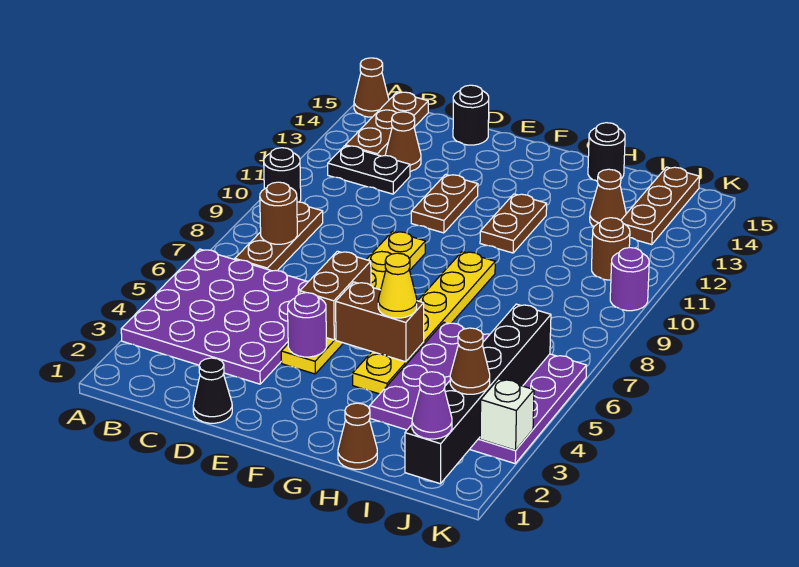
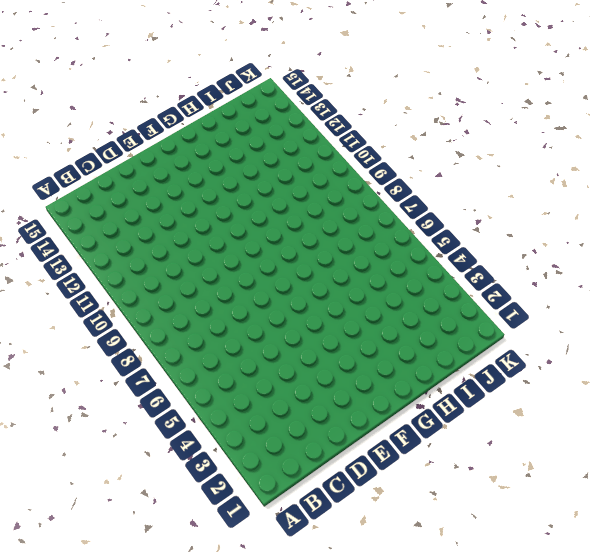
none -> purple 4x4 plate [121,249,309,384]
none -> black 1x1 round brick [264,148,301,202]
none -> brown 1x1 cone [354,58,389,117]

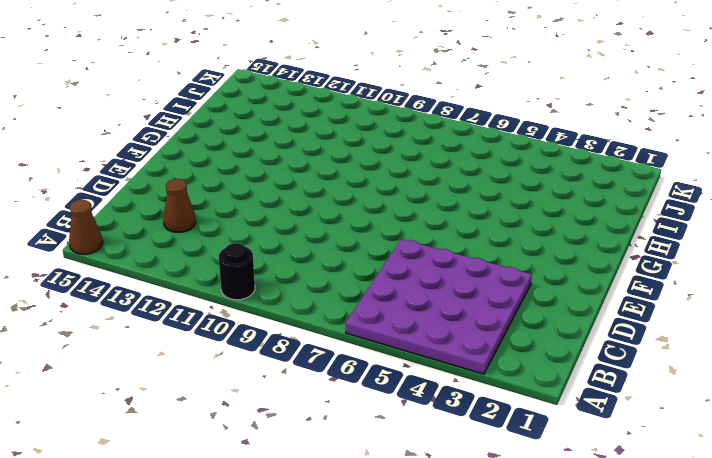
none -> brown 1x3 plate [235,202,323,271]
none -> black 1x2 plate [328,146,410,194]
none -> brown 1x3 plate [346,92,428,156]

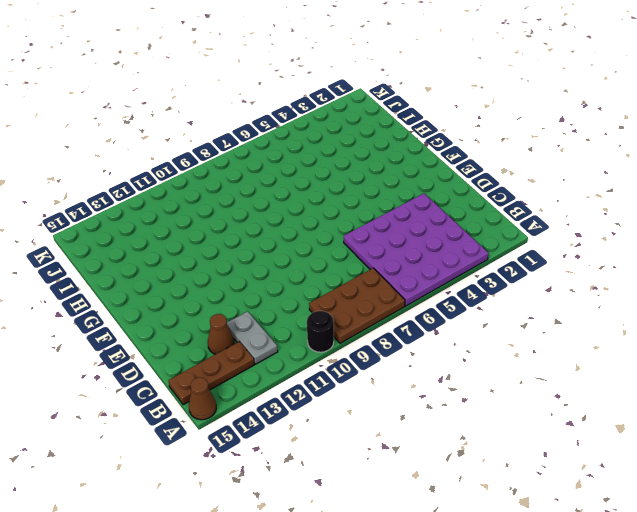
brown 2x3 plate [309,268,405,343] -> brown 1x3 plate [235,202,323,271]
grey 1x2 plate [227,311,278,364] -> black 1x2 plate [328,146,410,194]
none -> black 1x1 cone [193,358,232,423]
none -> black 1x1 round brick [453,85,489,145]
none -> yellow 1x6 plate [281,231,425,374]

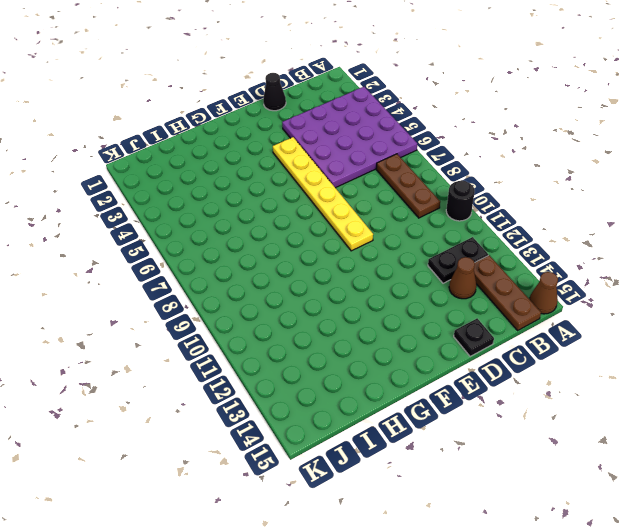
black 1x1 plate [454,318,494,357] -> black 1x1 round brick [453,85,489,145]
none -> brown 1x2 plate [411,174,478,233]
none -> yellow 1x6 plate [353,252,495,394]
none -> brown 1x2 plate [480,194,547,253]

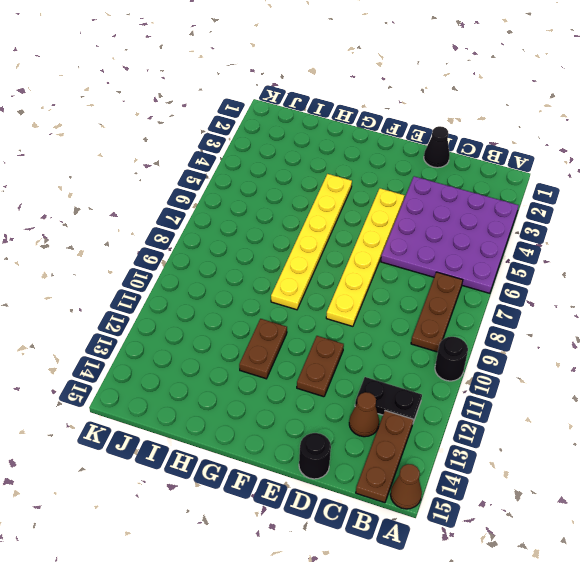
none -> brown 1x1 cone [338,403,377,469]
none -> purple 4x4 plate [370,322,587,463]
none -> black 1x1 round brick [588,123,625,181]

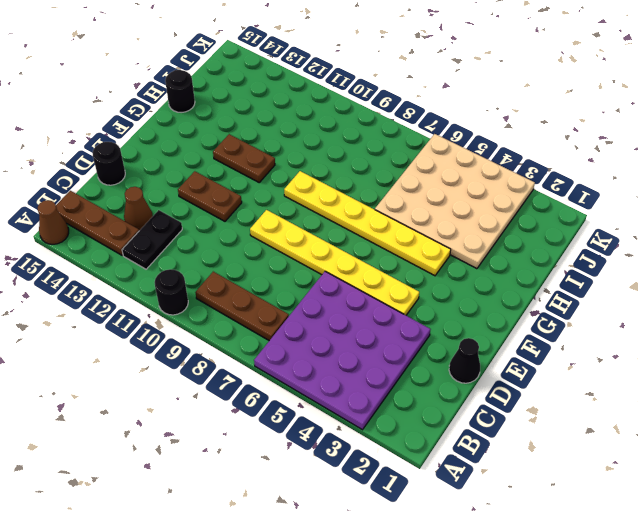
tan 4x4 plate [375,134,535,269] -> purple 4x4 plate [370,322,587,463]
none -> brown 1x1 cone [338,403,377,469]
none -> brown 1x1 cone [590,169,626,227]
none -> brown 1x1 round brick [592,218,630,280]

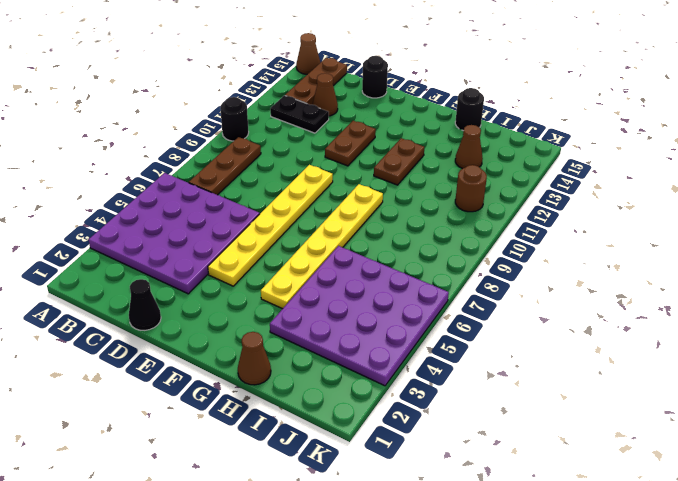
none -> brown 1x3 plate [621,167,699,245]
none -> purple 1x1 round brick [610,248,649,311]
none -> brown 1x1 round brick [260,182,297,244]

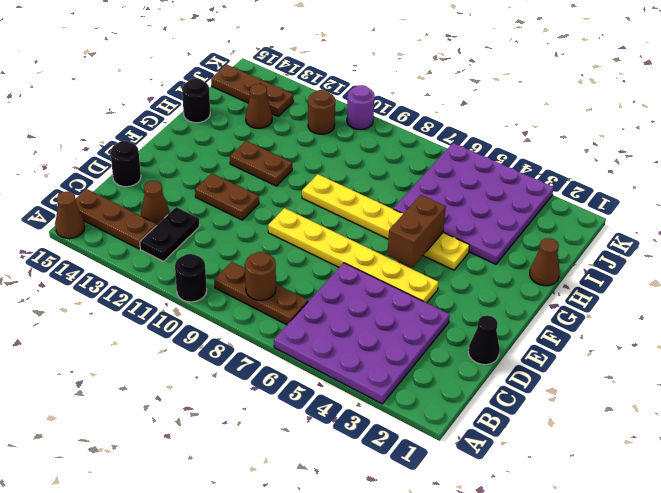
none -> purple 1x1 round brick [288,293,326,357]
none -> brown 1x2 brick [300,251,371,340]
none -> black 1x6 brick [405,304,551,484]

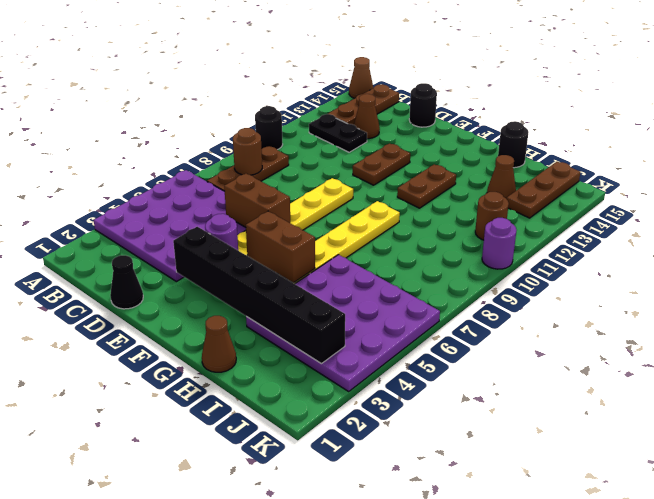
brown 1x2 brick [224,174,290,227] -> brown 1x2 brick turned to [300,251,371,340]
black 1x6 brick [173,227,345,364] -> black 1x6 brick turned to [405,304,551,484]
none -> white 1x1 brick [480,379,534,450]
none -> yellow 1x1 cone [378,253,417,318]
none -> purple 1x1 cone [412,372,452,439]

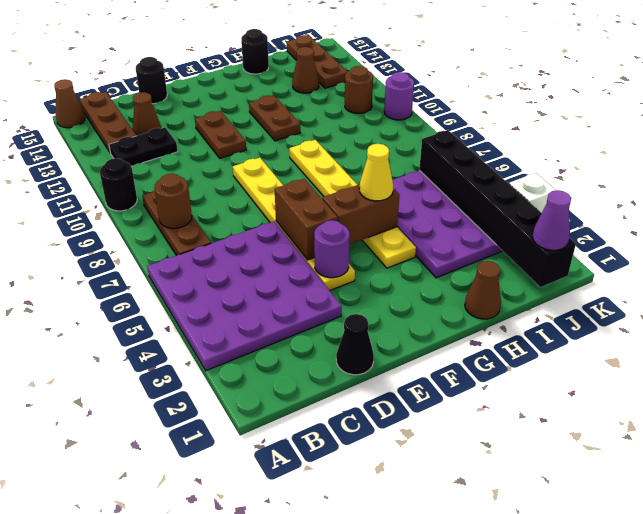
none -> brown 1x1 cone [450,328,490,394]

